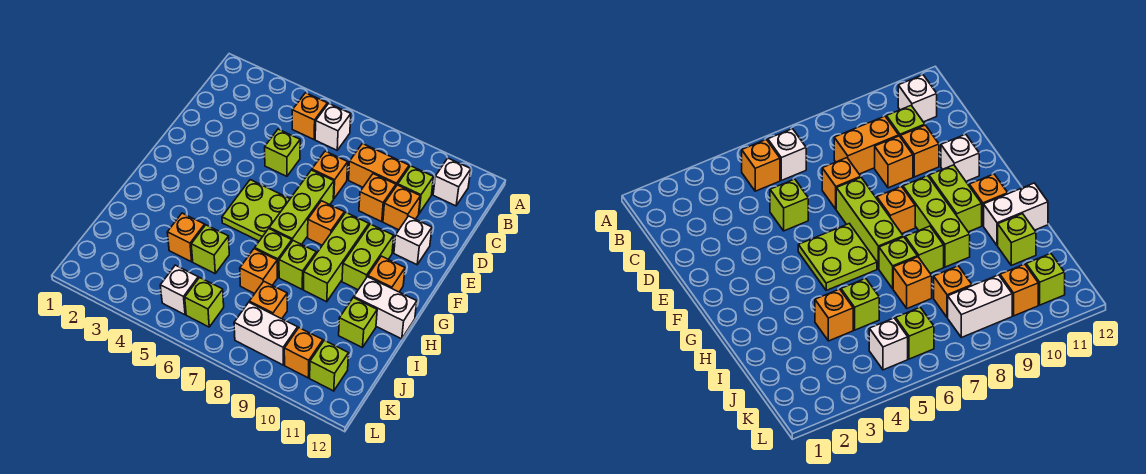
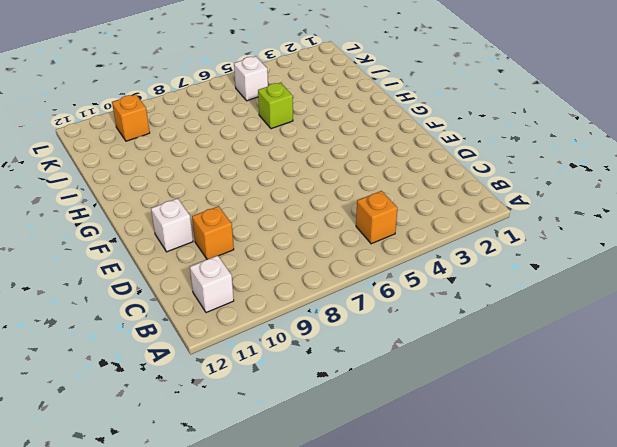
none -> white 1x1 brick [315,103,351,150]
none -> orange 1x2 brick [349,144,409,187]
none -> lime 1x1 brick [398,166,433,213]

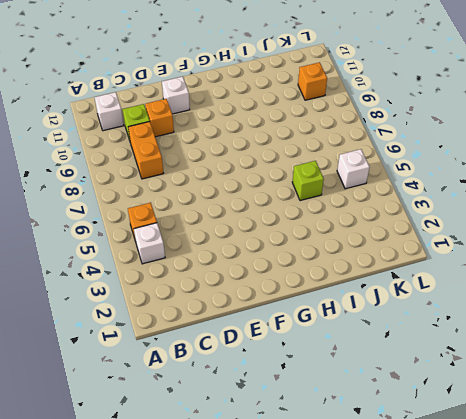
white 1x1 brick [134,223,165,264] -> white 1x1 brick moved to [315,103,351,150]
none -> lime 1x1 brick [265,129,300,176]
none -> orange 1x1 brick [312,151,348,199]
none -> orange 1x1 brick [359,174,396,222]

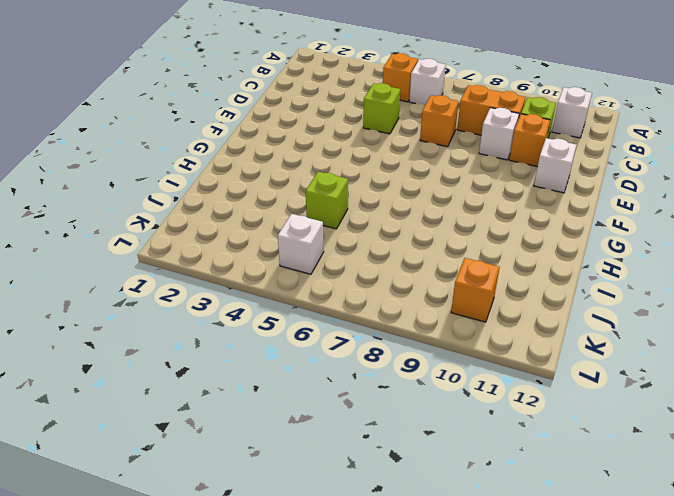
white 1x1 brick [479,108,519,160] -> orange 1x1 brick [359,174,396,222]
none -> lime 1x3 brick [269,170,334,244]
none -> lime 2x2 plate [222,180,290,241]
none -> orange 1x1 brick [308,201,344,245]

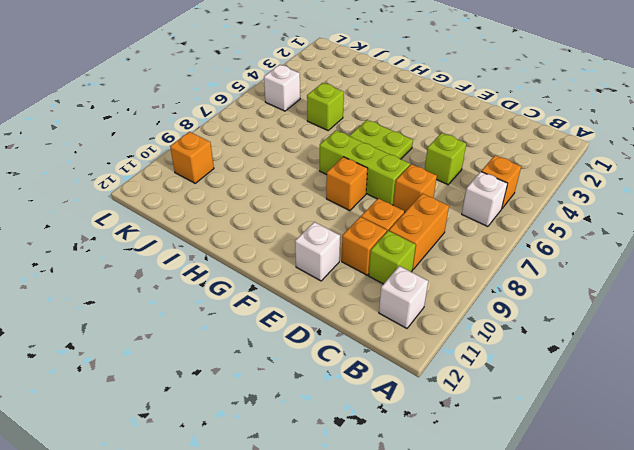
none -> lime 1x3 brick [304,213,369,302]
none -> lime 1x2 brick [342,224,394,290]
none -> orange 1x1 brick [368,256,405,292]

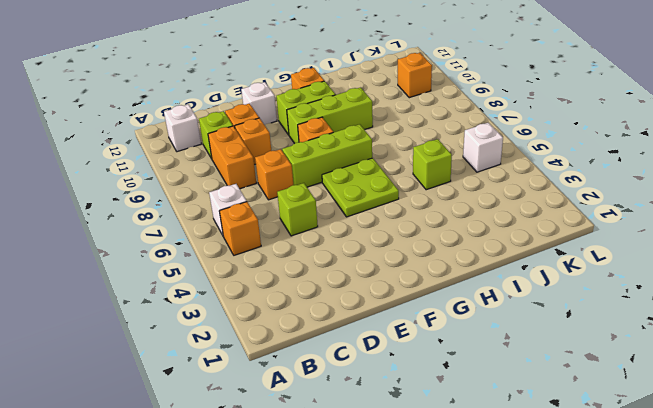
none -> lime 1x1 brick [255,229,292,277]
none -> lime 1x1 brick [279,241,316,289]
none -> white 1x2 brick [354,277,417,339]

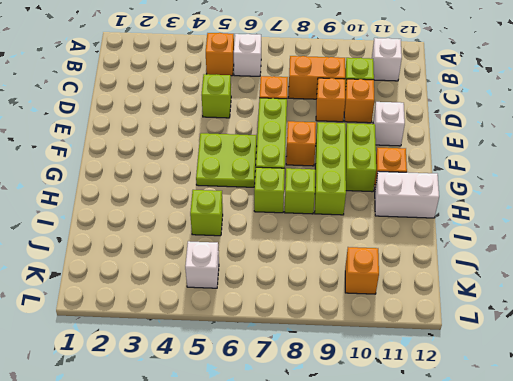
none -> orange 1x1 brick [167,213,205,262]
none -> orange 1x1 brick [240,249,277,294]
none -> lime 1x1 brick [339,297,377,348]

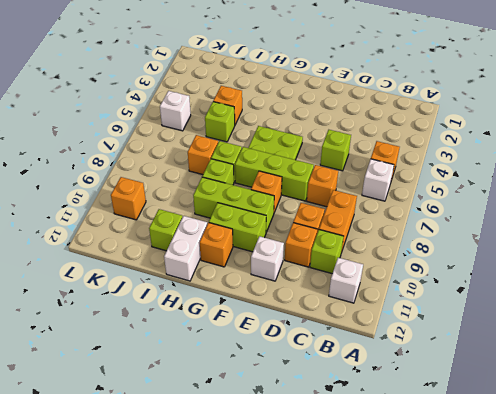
none -> orange 1x1 brick [249,281,287,319]
none -> lime 1x1 brick [185,278,224,327]
none -> white 1x2 brick [234,302,298,365]

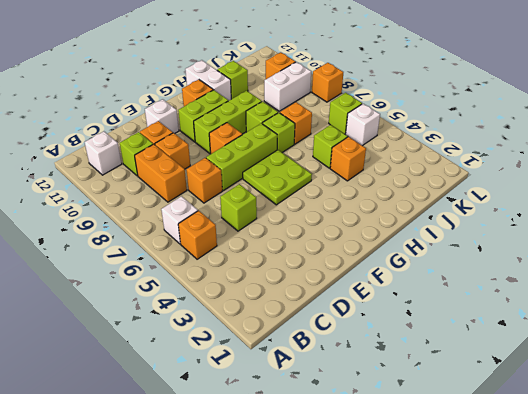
white 1x2 brick [264,62,311,111] -> white 1x2 brick turned to [234,302,298,365]
orange 1x1 brick [312,63,343,102] -> orange 1x1 brick moved to [249,281,287,319]
none -> lime 1x1 brick [310,340,349,391]

